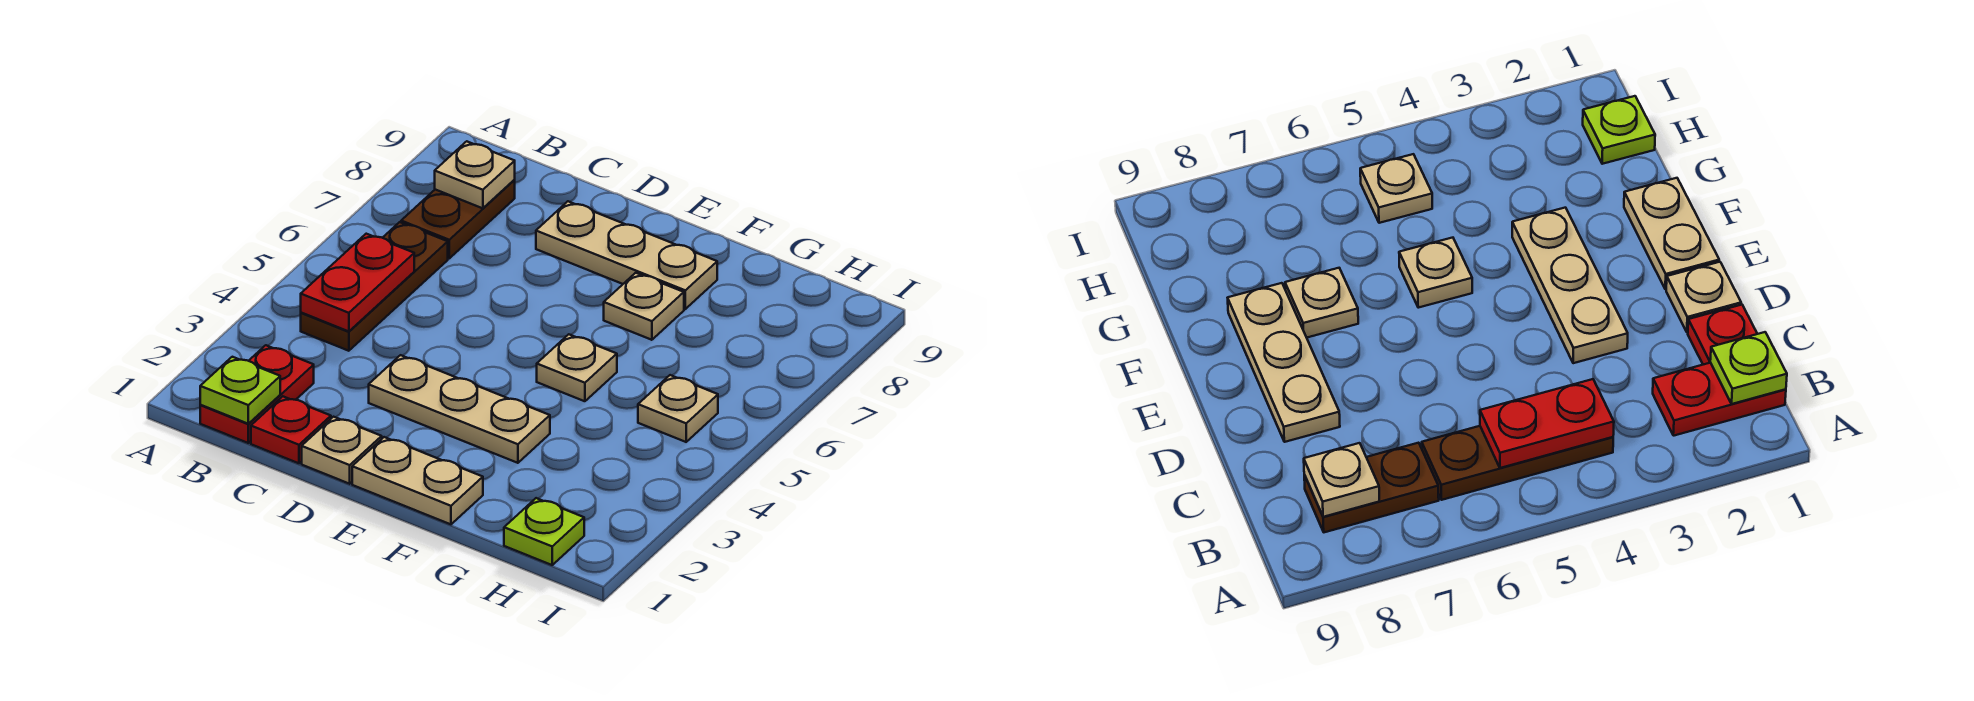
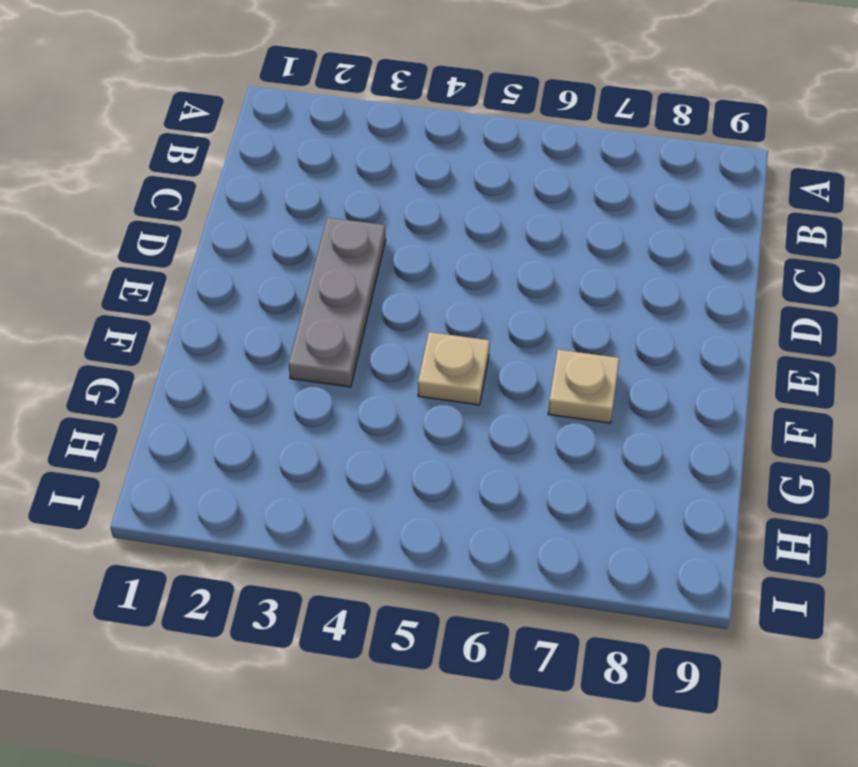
grey 1x3 plate [289,217,386,387] -> tan 1x3 plate [369,355,550,463]
none -> red 1x2 plate [200,345,314,443]
none -> brown 1x3 plate [301,222,448,351]
none -> brown 1x2 plate [401,180,515,258]

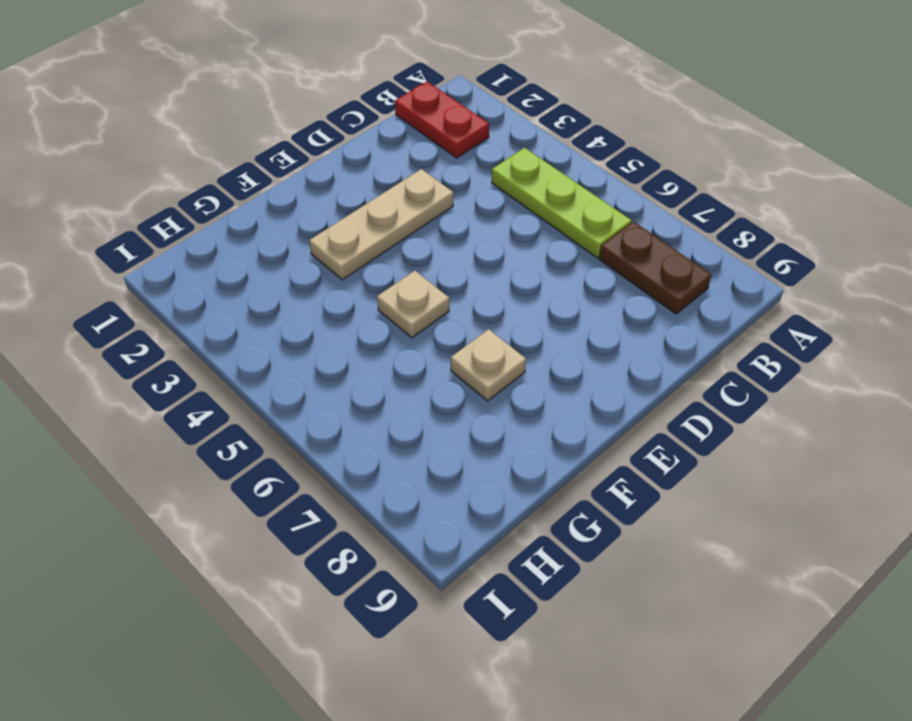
lime 1x3 plate [492,147,632,258] -> brown 1x3 plate [301,222,448,351]
none -> red 1x1 plate [251,396,331,463]
none -> tan 1x1 plate [302,417,382,484]
none -> tan 1x3 plate [536,201,717,309]

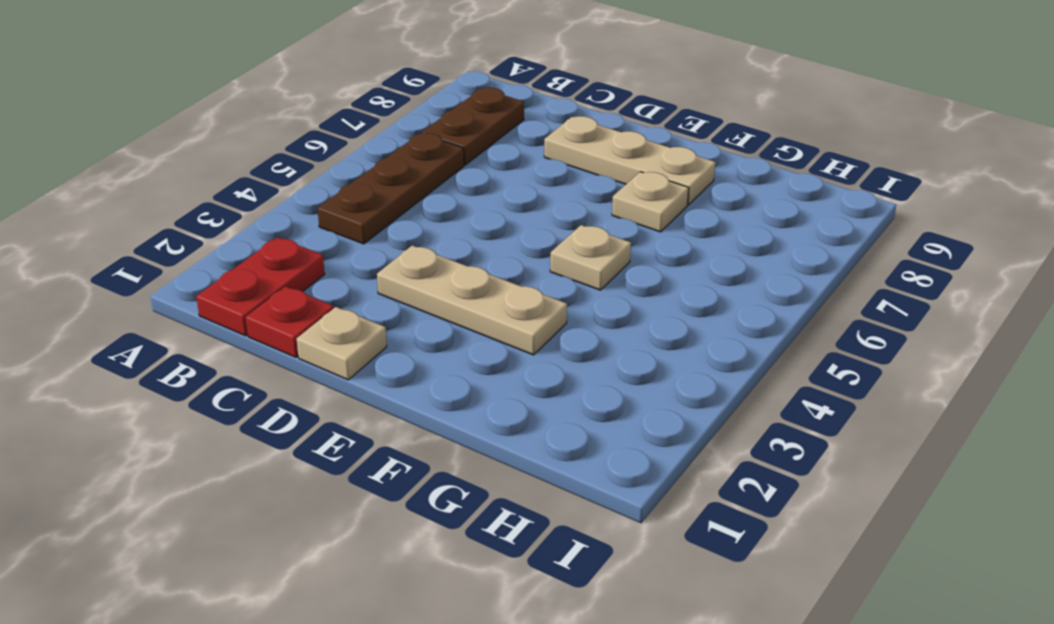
none -> tan 1x2 plate [352,437,483,524]
none -> lime 1x1 plate [504,498,584,565]
none -> tan 1x1 plate [638,375,718,442]

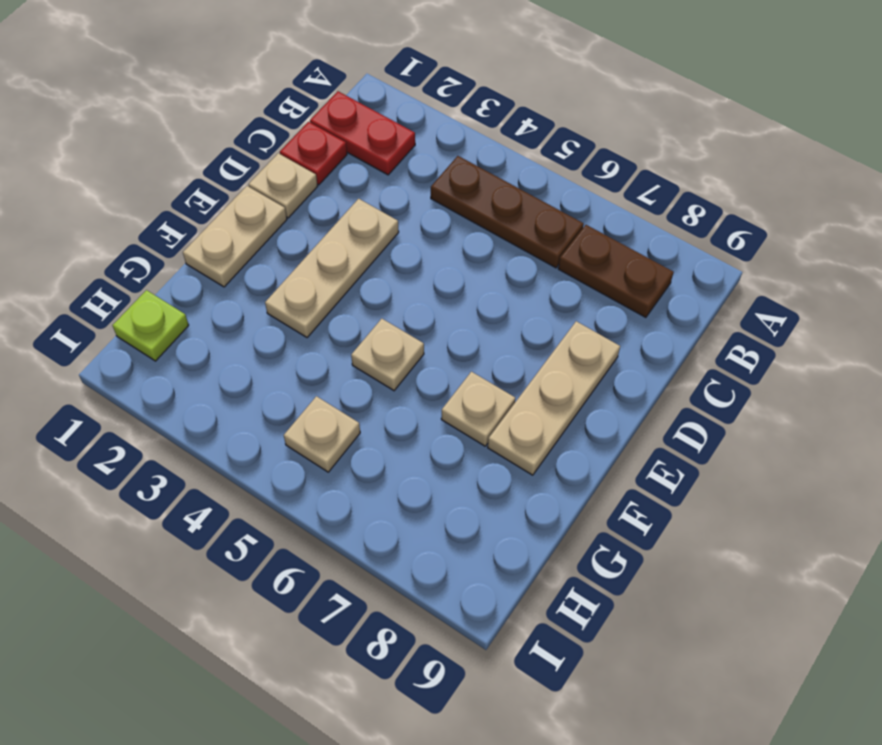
none -> lime 1x1 plate [200,357,280,424]
none -> red 1x2 plate [301,234,414,331]
none -> tan 1x1 plate [435,141,515,208]

